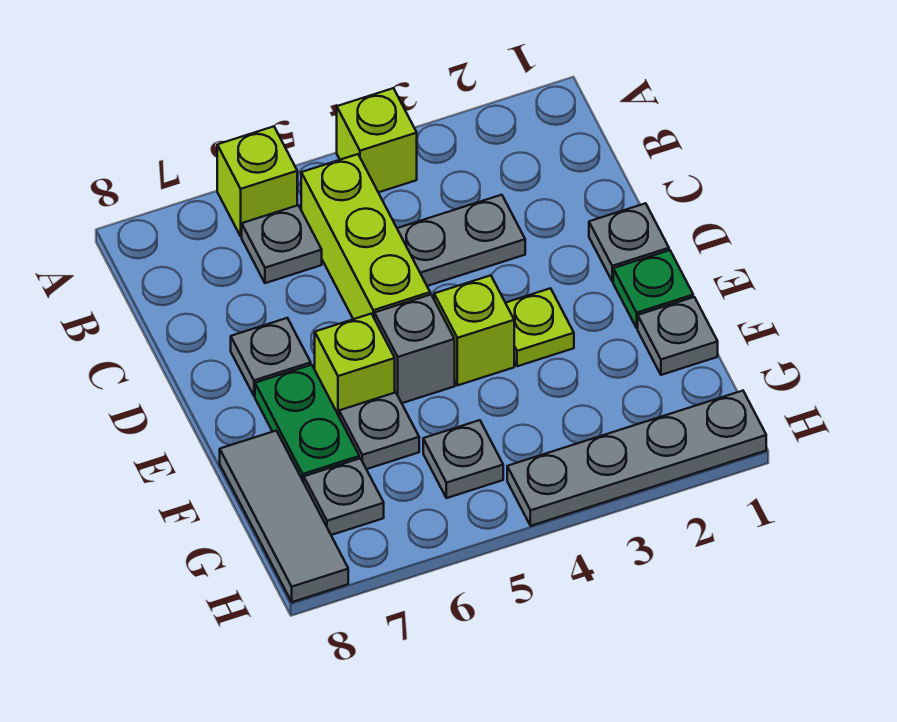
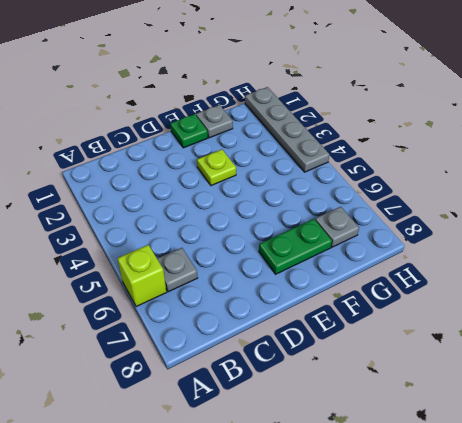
none -> lime 1x1 brick [337,88,417,192]
none -> lime 1x3 brick [301,154,430,319]
none -> grey 1x2 plate [397,195,525,286]

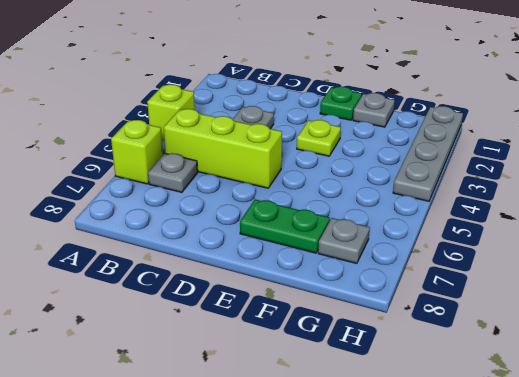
none -> grey 1x1 plate [589,203,669,281]
none -> grey 1x1 plate [231,318,311,396]
none -> lime 1x1 brick [434,275,514,385]

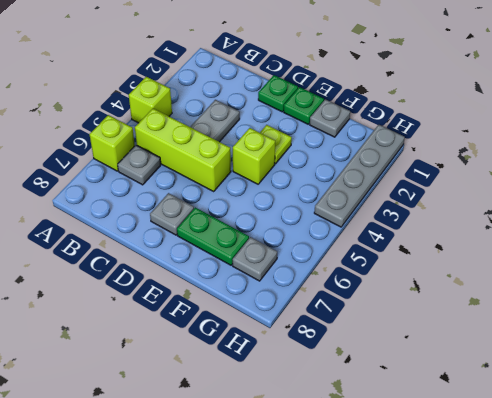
green 1x1 plate [258,75,298,112] -> grey 1x1 plate [589,203,669,281]
none -> grey 1x1 brick [374,295,455,403]
none -> lime 1x1 brick [315,314,395,416]
none -> grey 1x1 plate [339,392,419,469]

